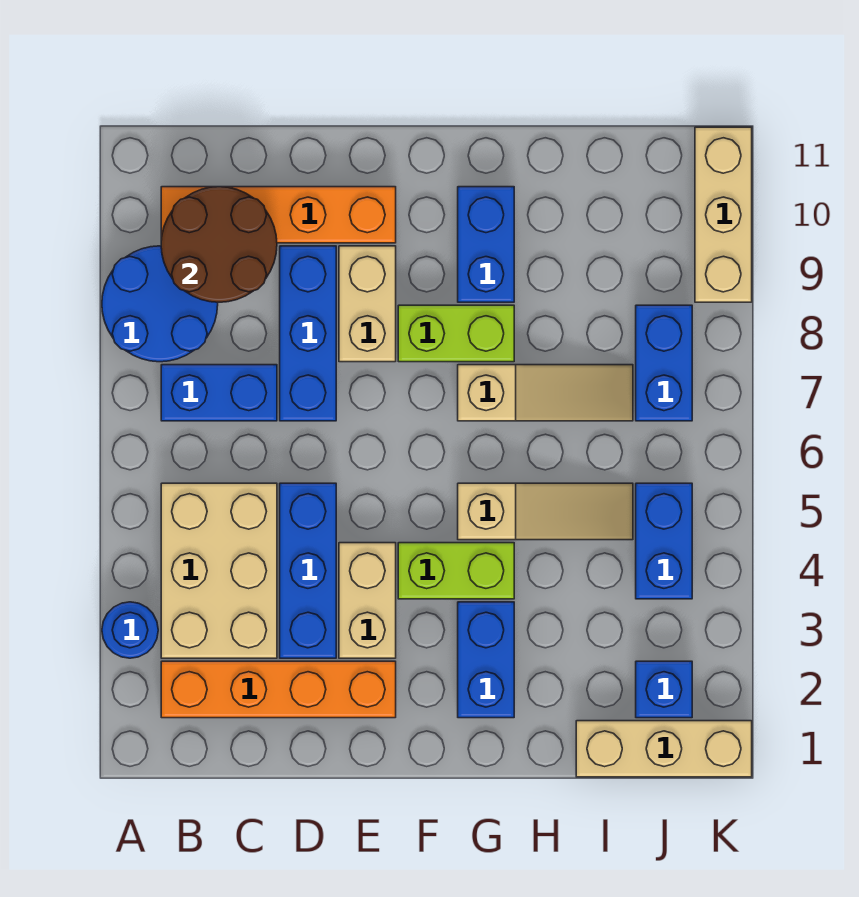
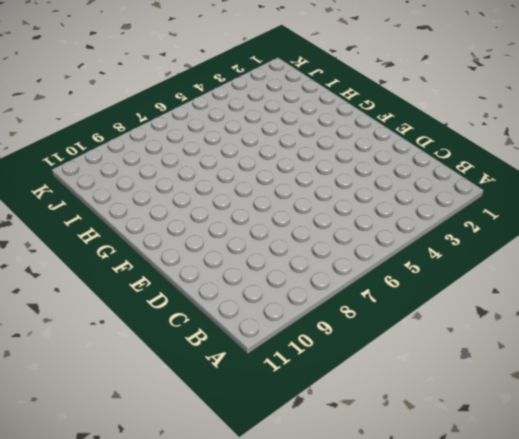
none -> blue 1x1 round brick [102,602,158,658]
none -> blue 2x2 round brick [102,246,218,362]
none -> orange 1x4 brick [161,661,396,718]

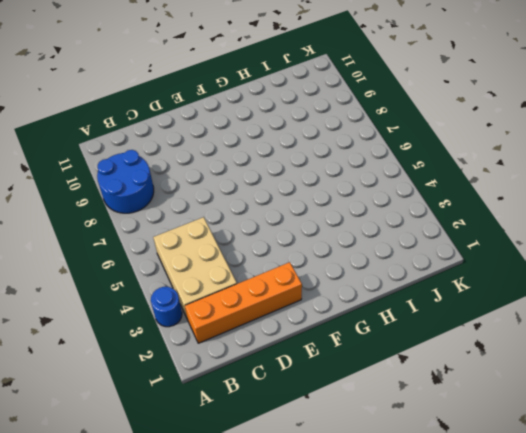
none -> blue 1x2 brick [161,365,277,421]
none -> orange 1x4 brick [161,187,396,243]
none -> blue 1x3 brick [280,483,336,658]

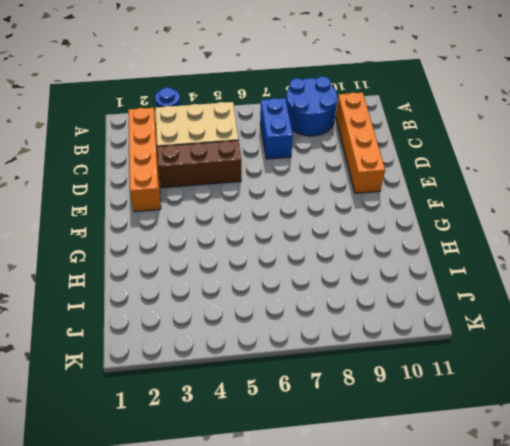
brown 1x3 brick [157,140,241,188] -> blue 1x3 brick [280,483,336,658]
none -> blue 1x3 brick [280,246,336,421]
none -> tan 1x2 brick [339,543,396,658]
none -> tan 1x2 brick [339,246,396,362]

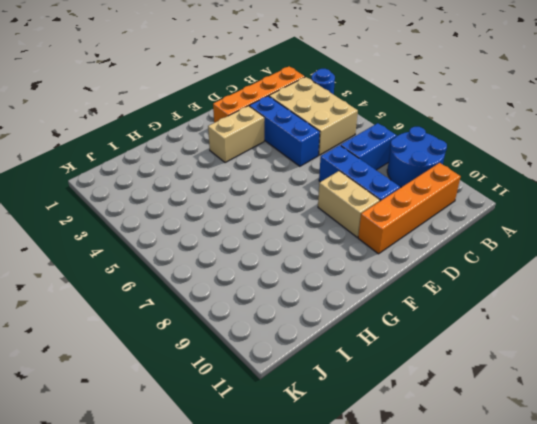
tan 1x2 brick [208,106,264,163] -> tan 1x2 brick turned to [339,543,396,658]
none -> lime 1x2 brick [398,543,514,599]
none -> lime 1x2 brick [398,305,514,362]
none -> blue 1x2 brick [458,602,514,718]

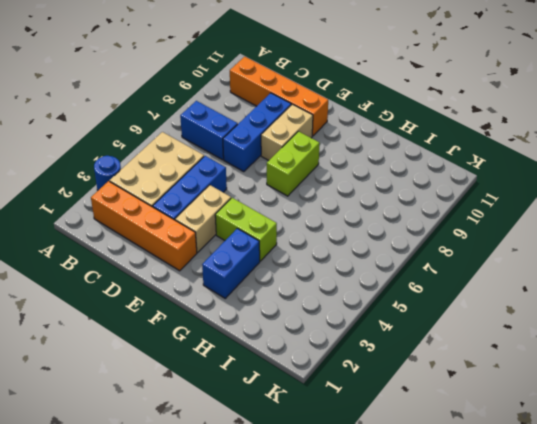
lime 1x2 brick [267,131,320,196] -> lime 1x2 brick turned to [398,305,514,362]
none -> blue 2x2 round brick [102,246,218,362]
none -> tan 1x3 slope [458,483,633,540]
none -> tan 1x3 slope [458,365,633,421]

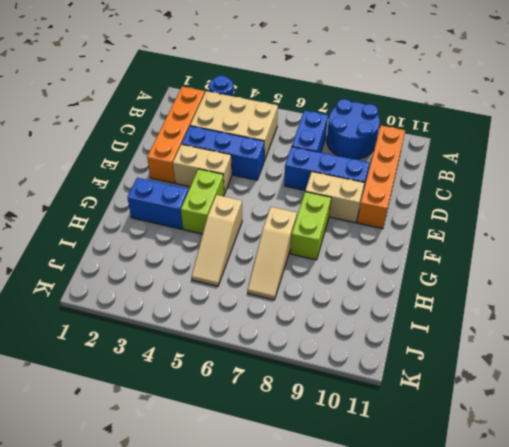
none -> blue 1x2 brick [458,187,514,302]
none -> tan 1x3 brick [576,721,752,777]
none -> blue 1x1 brick [636,661,692,718]

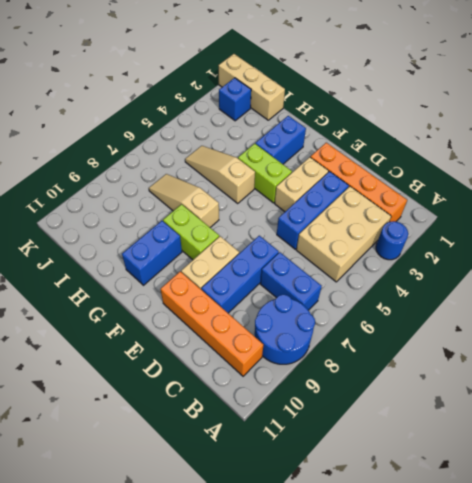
none -> blue 1x2 brick [636,483,692,599]
none -> blue 1x2 brick [636,305,692,421]
none -> tan 1x3 brick [695,127,752,302]

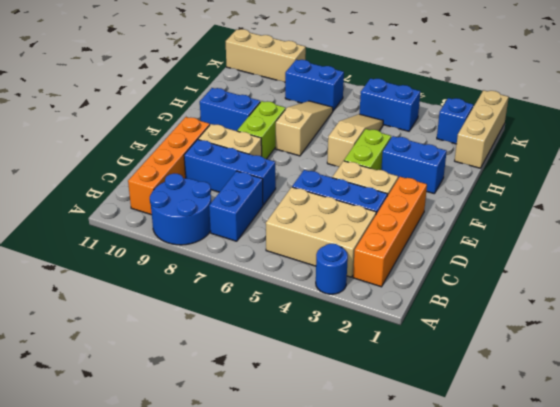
none -> brown 2x2 round brick [161,187,277,302]

